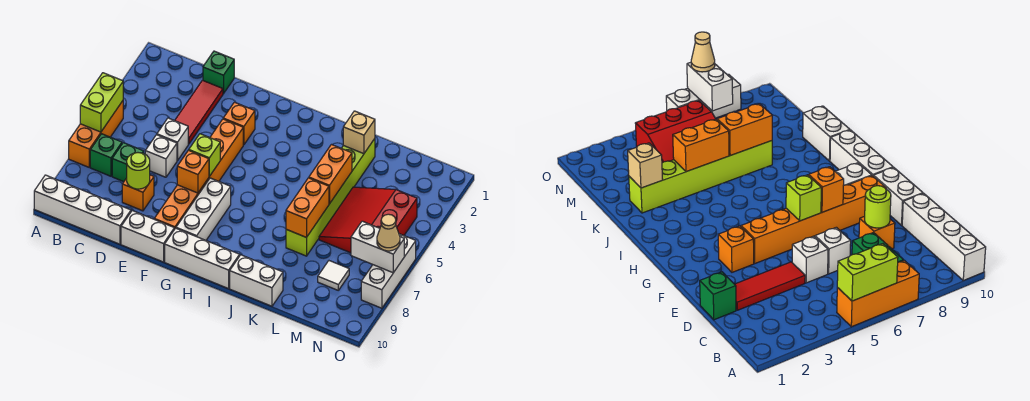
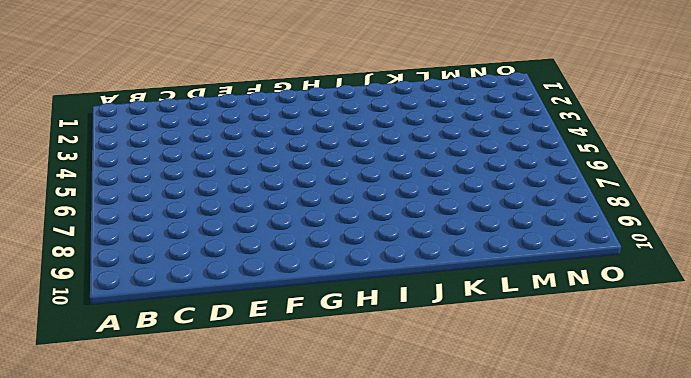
none -> orange 1x3 brick [69,101,123,167]
none -> white 1x4 brick [34,175,131,244]
none -> green 1x1 brick [90,134,122,176]

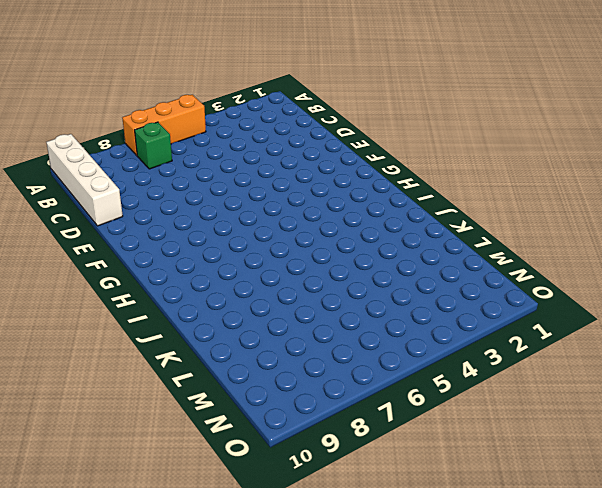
none -> green 1x1 brick [112,143,144,182]
none -> green 1x1 brick [203,51,234,94]
none -> red 1x3 tile [175,80,223,144]

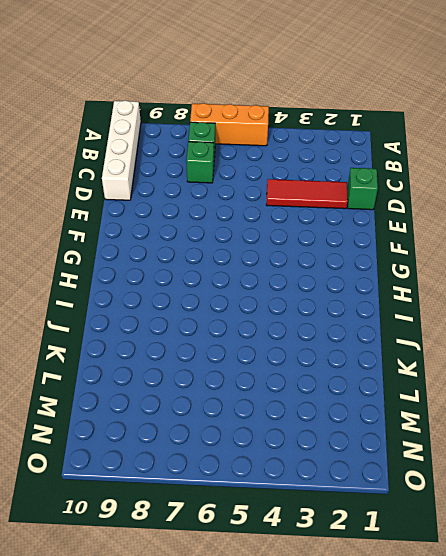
none -> white 1x1 brick [157,118,188,161]
none -> white 1x1 brick [145,135,177,177]
none -> orange 1x1 brick [122,175,154,211]

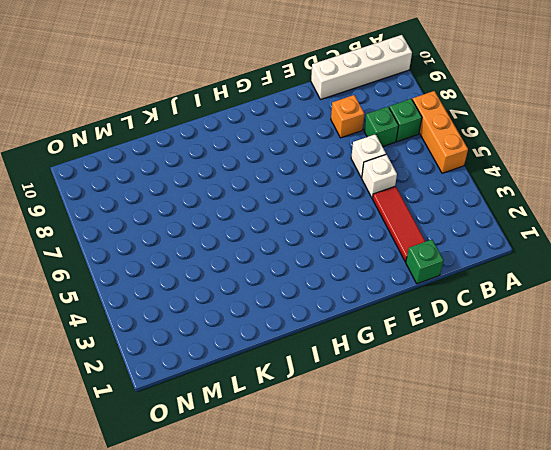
none -> white 1x2 brick [121,211,174,262]
none -> orange 1x1 brick [223,102,255,145]
none -> orange 1x6 brick [154,119,243,229]

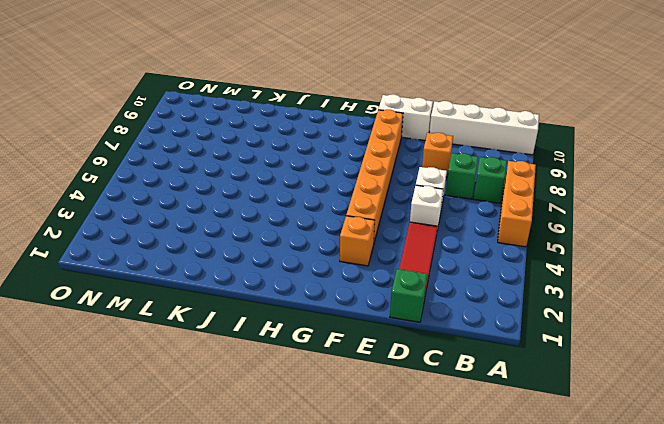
none -> white 1x3 brick [176,178,231,240]
none -> white 1x3 brick [165,228,240,289]
none -> white 1x2 brick [230,255,283,306]

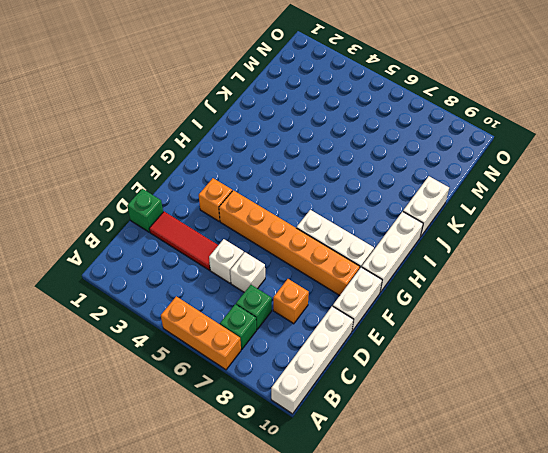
none -> lime 1x6 brick [286,139,375,256]
none -> red 3x3 slope [319,187,417,253]
none -> white 1x1 tile [318,261,349,290]

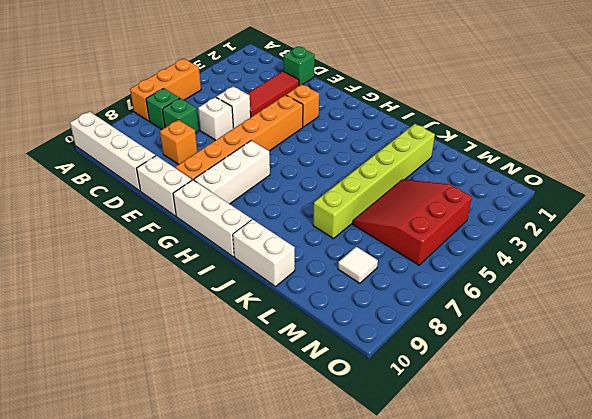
none -> white 1x3 brick [361,234,416,308]
none -> lime 1x2 brick [80,73,123,132]
none -> lime 1x1 round brick [127,153,150,189]

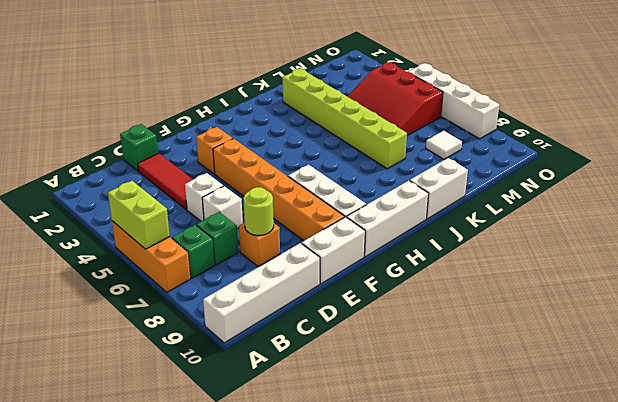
white 1x4 brick [408,63,499,139] -> white 1x3 brick [361,234,416,308]
none -> lime 1x1 brick [189,134,220,176]
none -> orange 1x1 brick [177,150,209,193]
none -> tan 1x1 brick [343,111,375,154]

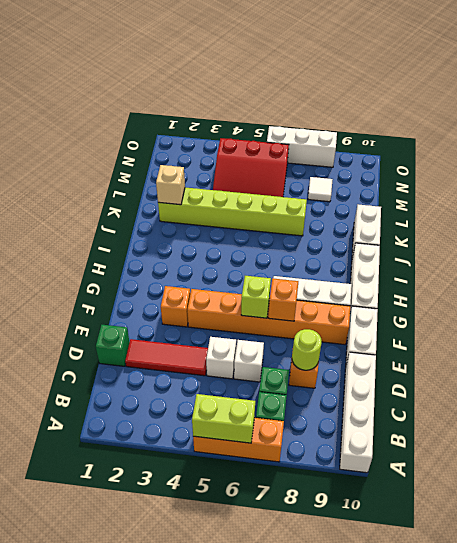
none -> orange 1x2 brick [309,145,352,204]
none -> orange 1x2 brick [286,178,329,237]
none -> white 1x2 brick [351,221,404,273]

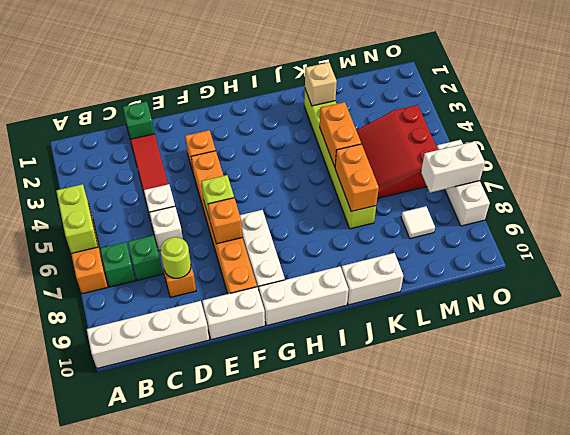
none -> tan 1x1 cone [377,214,400,251]

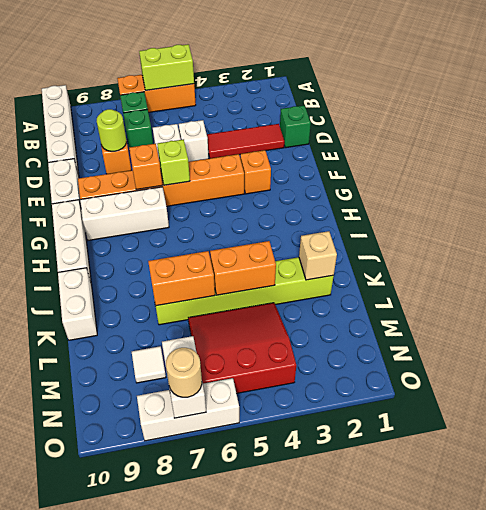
tan 1x1 round brick [166,348,202,397] -> tan 1x1 cone [377,214,400,251]

